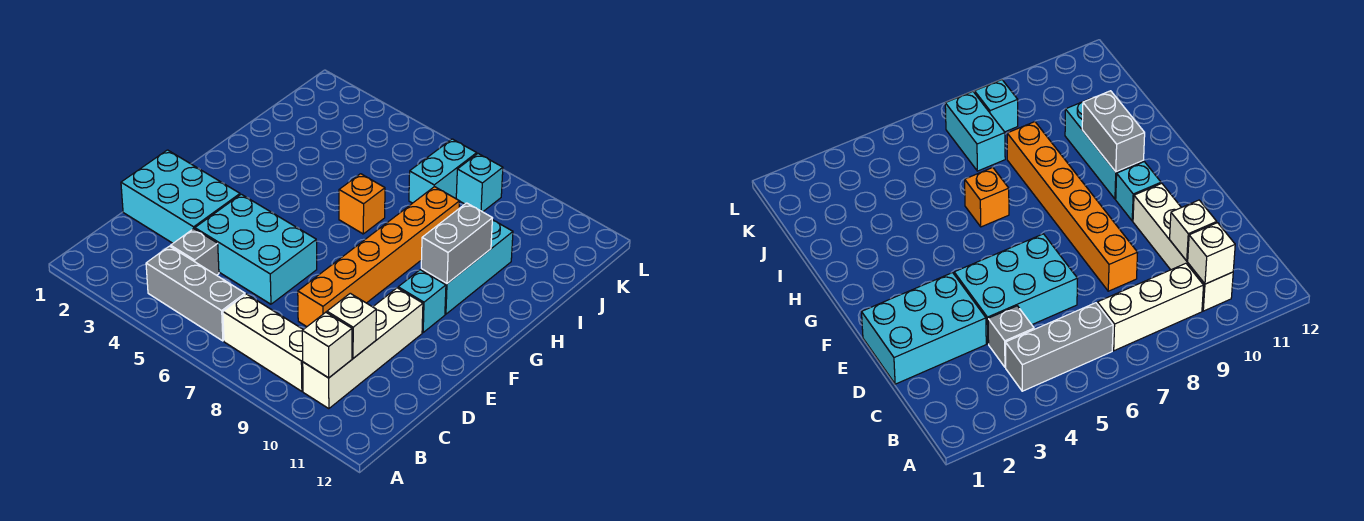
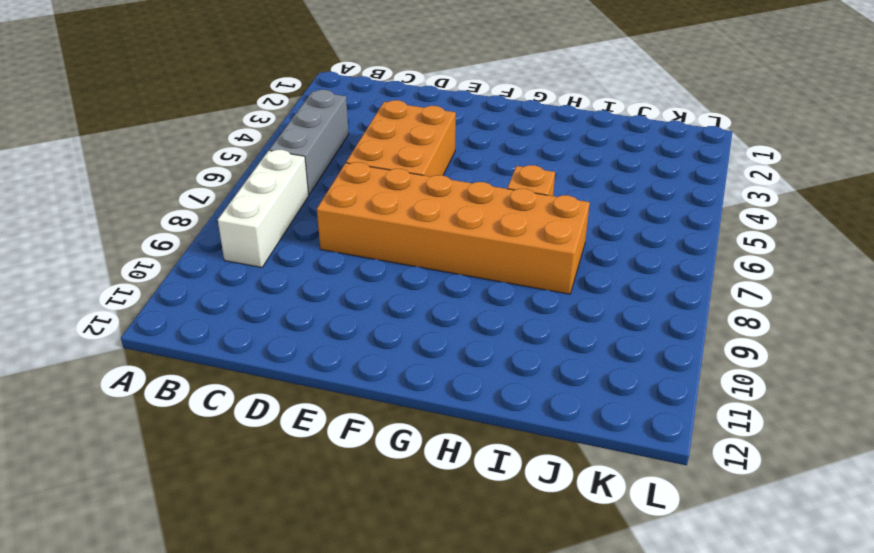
orange 2x3 brick [346,100,456,177] -> cyan 2x3 brick [195,194,317,304]
orange 2x6 brick [317,162,590,294] -> orange 1x6 brick [298,187,459,327]
none -> white 1x4 brick [303,288,423,409]
none -> grey 1x1 brick [171,229,219,275]
none -> cyan 2x3 brick [121,150,240,243]

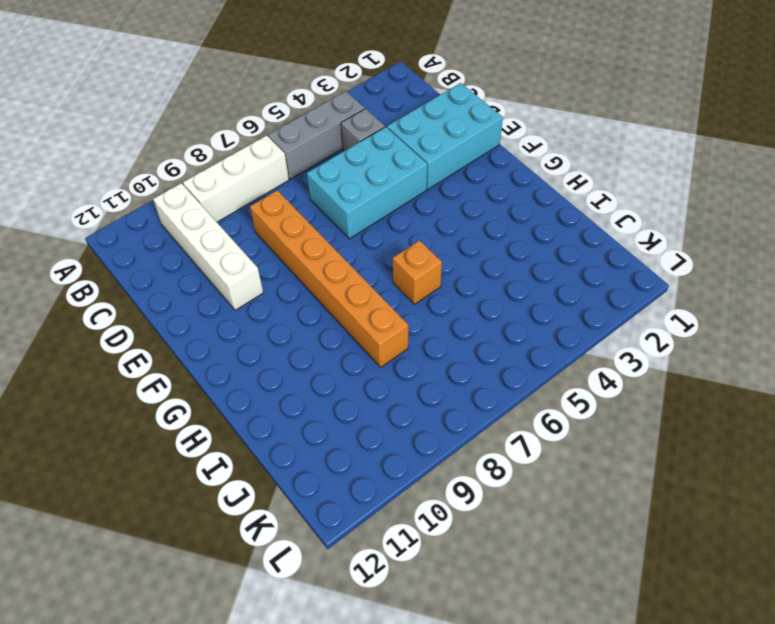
none -> cyan 1x1 brick [398,270,446,332]
none -> cyan 1x3 brick [421,220,513,314]
none -> cyan 1x2 brick [409,139,477,203]

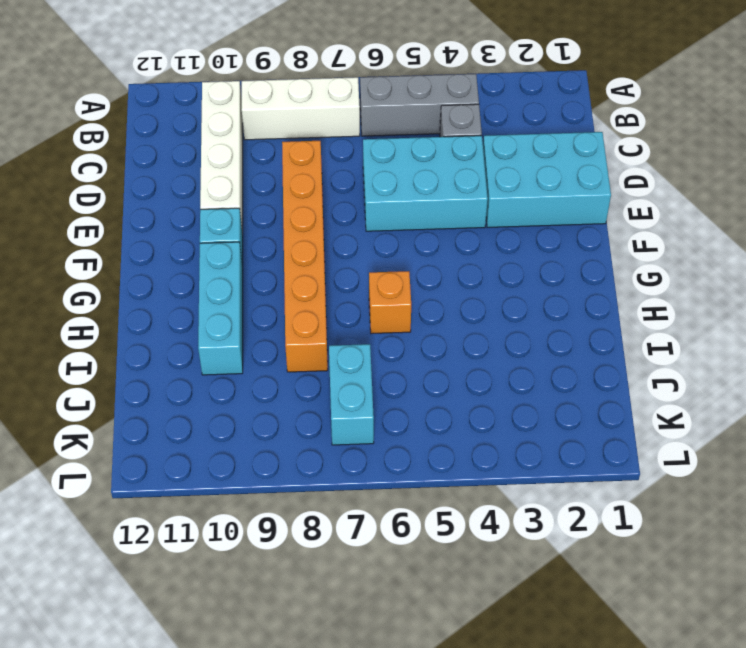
none -> cyan 1x1 brick [456,154,503,212]
none -> white 1x1 brick [302,312,352,378]
none -> white 1x1 brick [327,293,376,358]

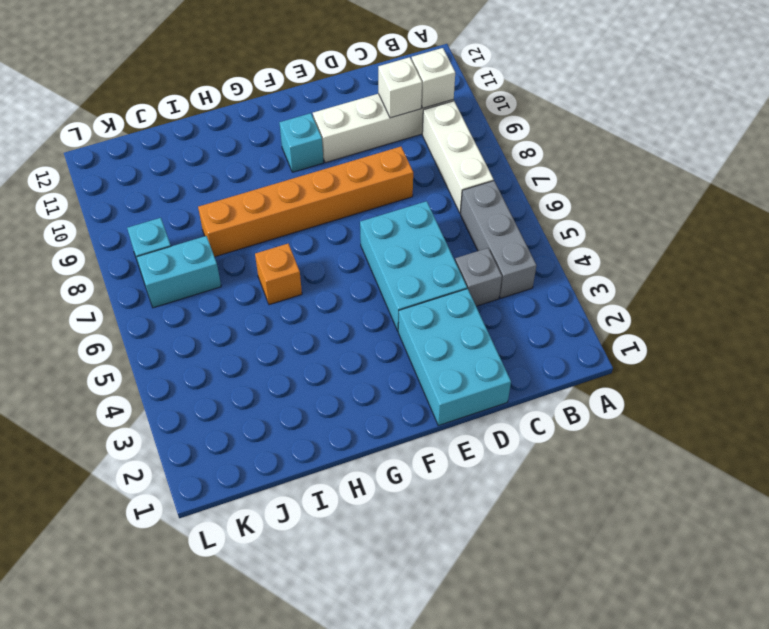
none -> cyan 1x3 brick [421,220,513,314]
none -> grey 1x2 brick [421,203,492,284]

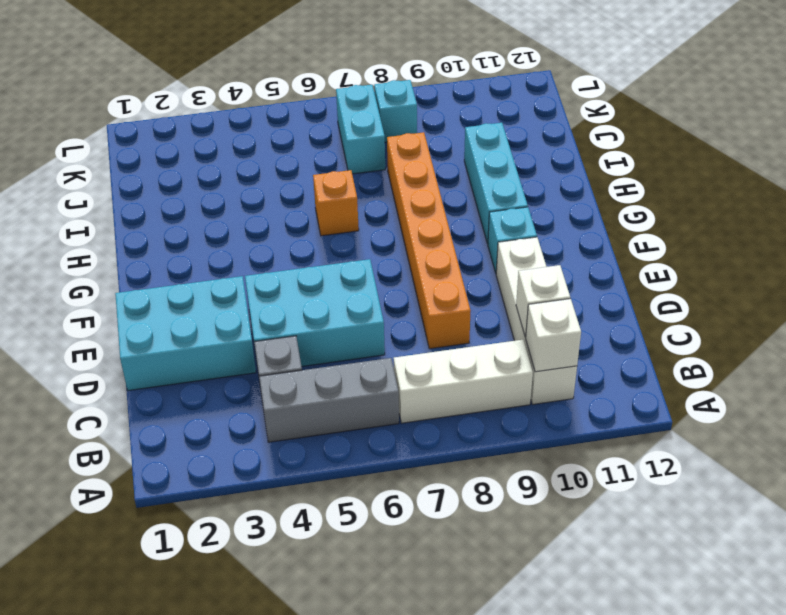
none -> grey 1x2 brick [421,203,492,284]

